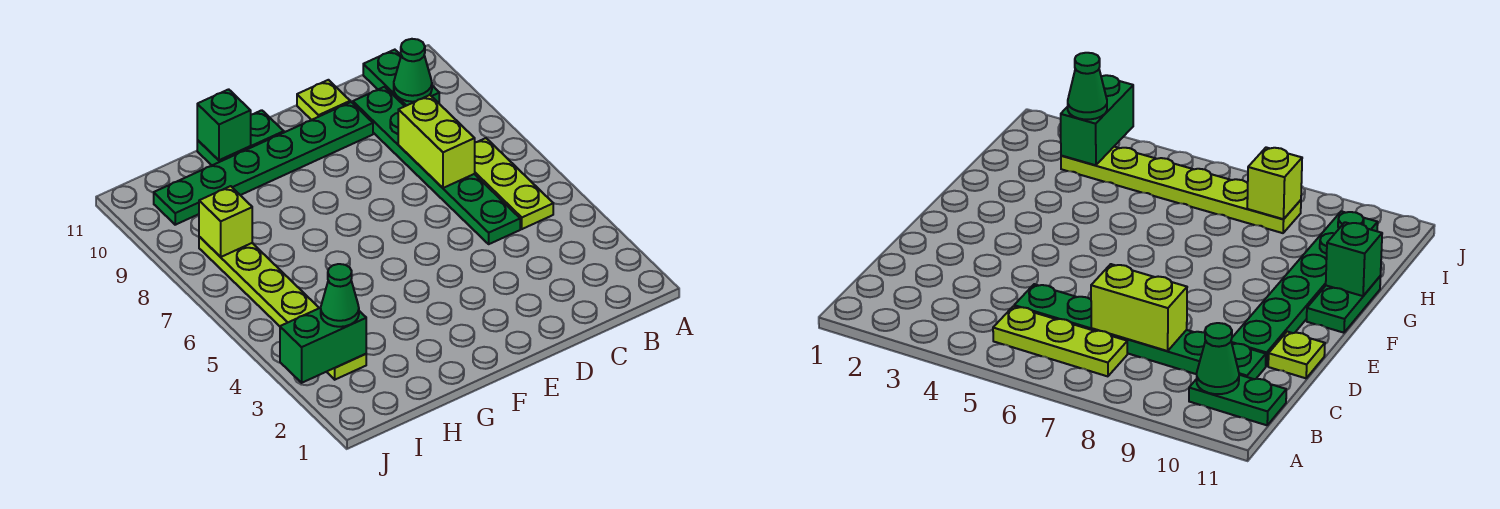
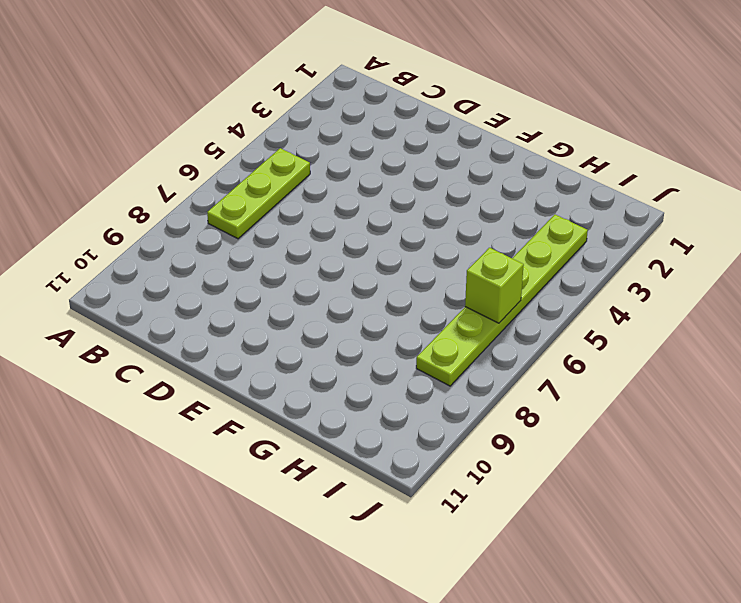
lime 1x1 brick [465,248,524,323] -> lime 1x1 brick moved to [199,186,252,257]
none -> green 1x2 plate [363,50,439,106]
none -> green 1x6 plate [353,87,520,244]
none -> green 1x6 plate [154,102,373,225]

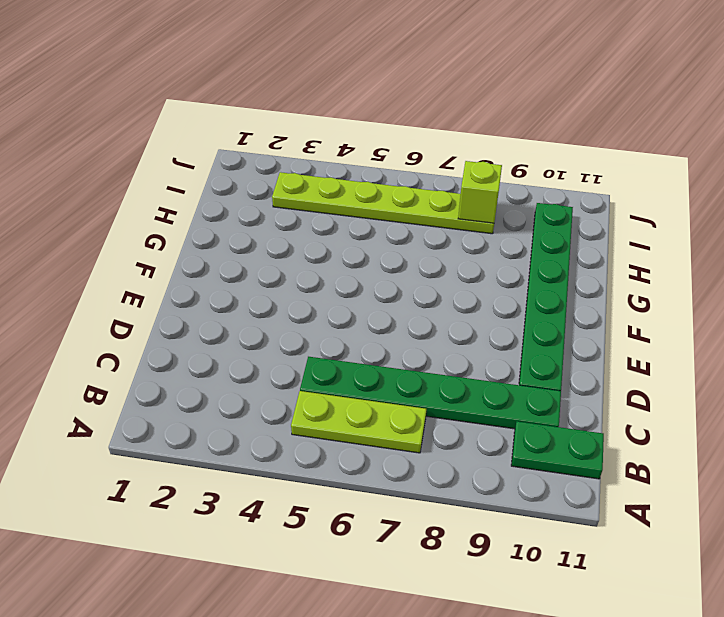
none -> lime 1x1 plate [297,80,350,120]
none -> green 1x2 plate [197,110,284,165]
none -> green 1x1 cone [394,39,432,102]

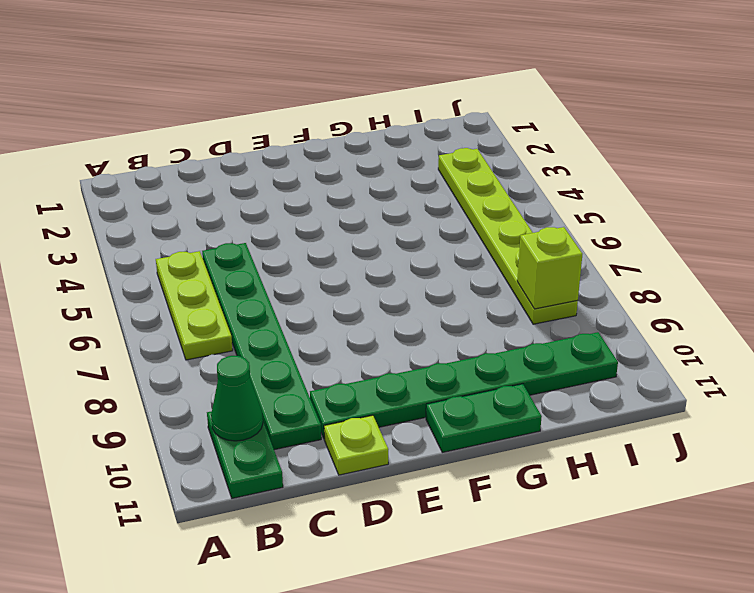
none -> lime 1x2 brick [398,95,475,188]
none -> green 1x1 brick [197,89,251,160]
none -> green 1x2 brick [280,308,366,383]

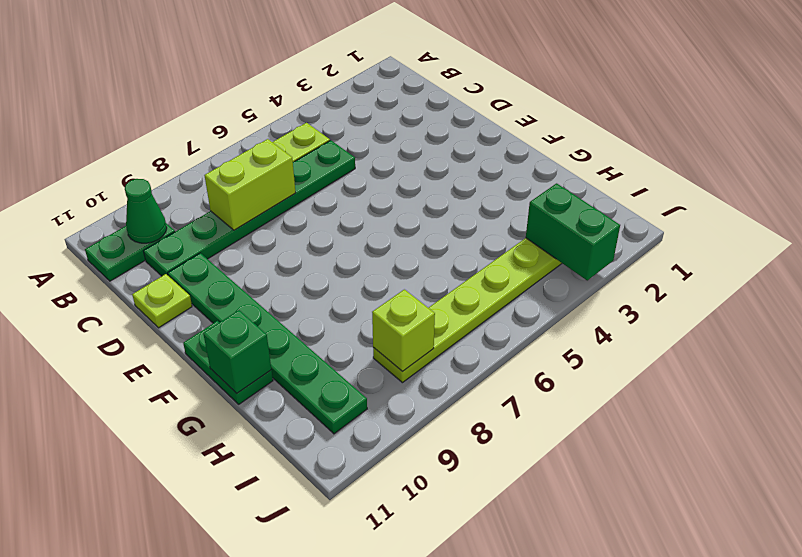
none -> green 1x1 cone [321,264,359,327]

